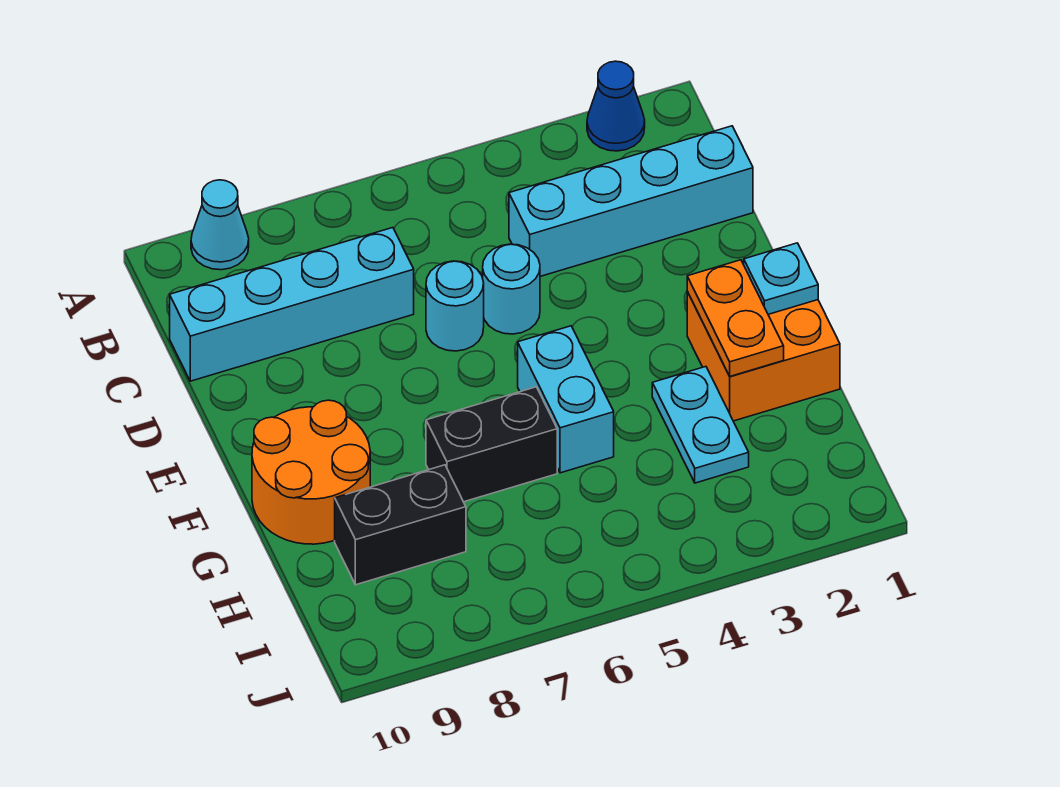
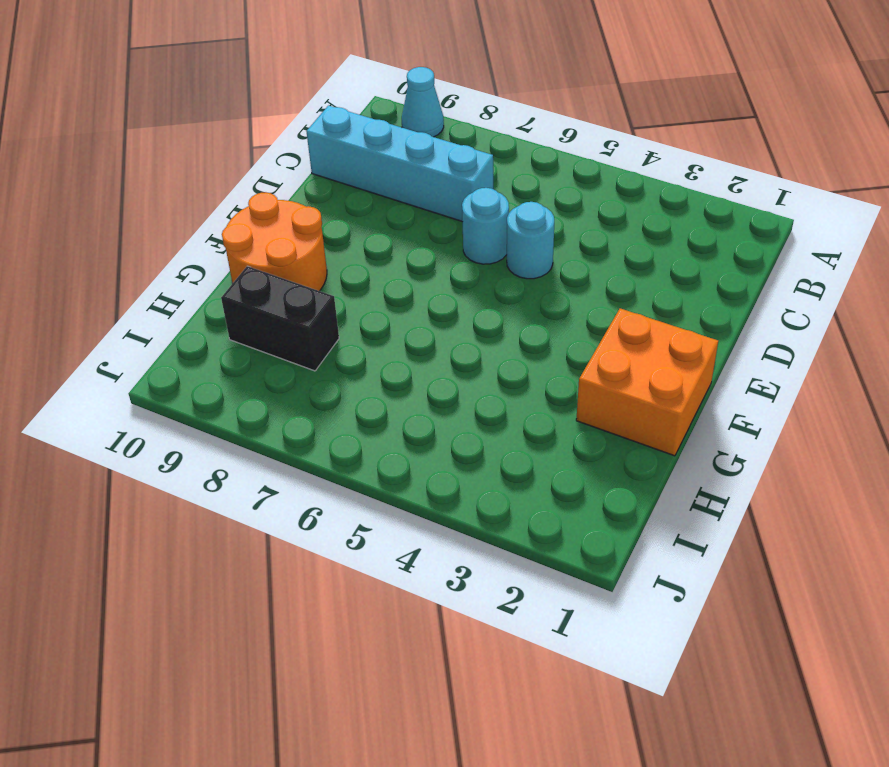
none -> blue 1x1 cone [587,61,645,151]
none -> cyan 1x4 brick [509,126,753,276]
none -> cyan 1x2 brick [518,326,614,473]

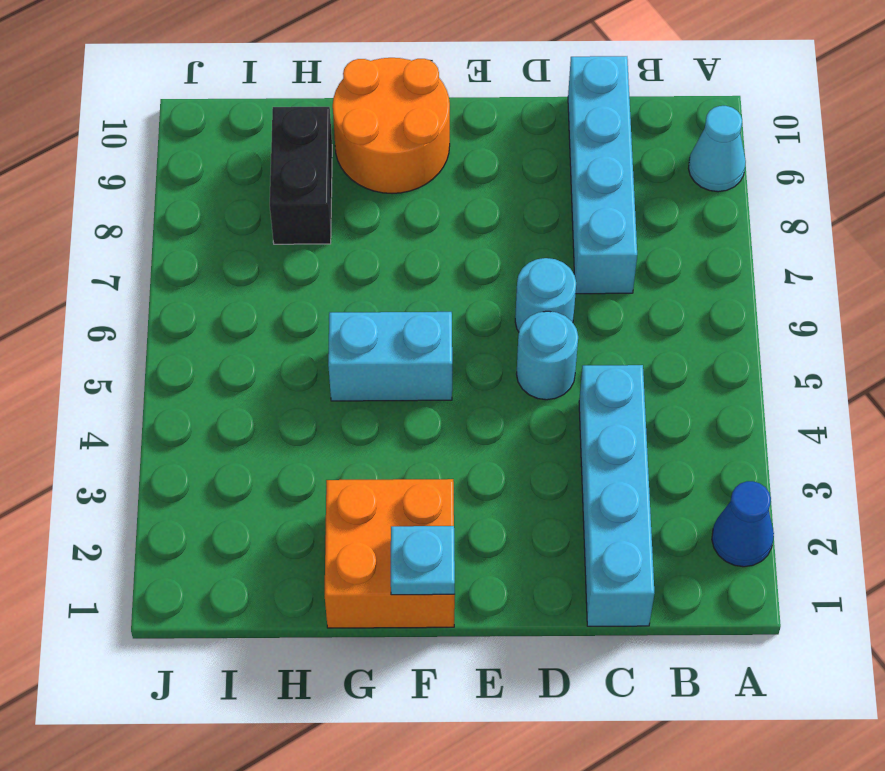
none -> cyan 1x2 plate [652,367,749,483]
none -> black 1x2 brick [426,387,557,502]
none -> orange 1x2 plate [687,260,784,376]

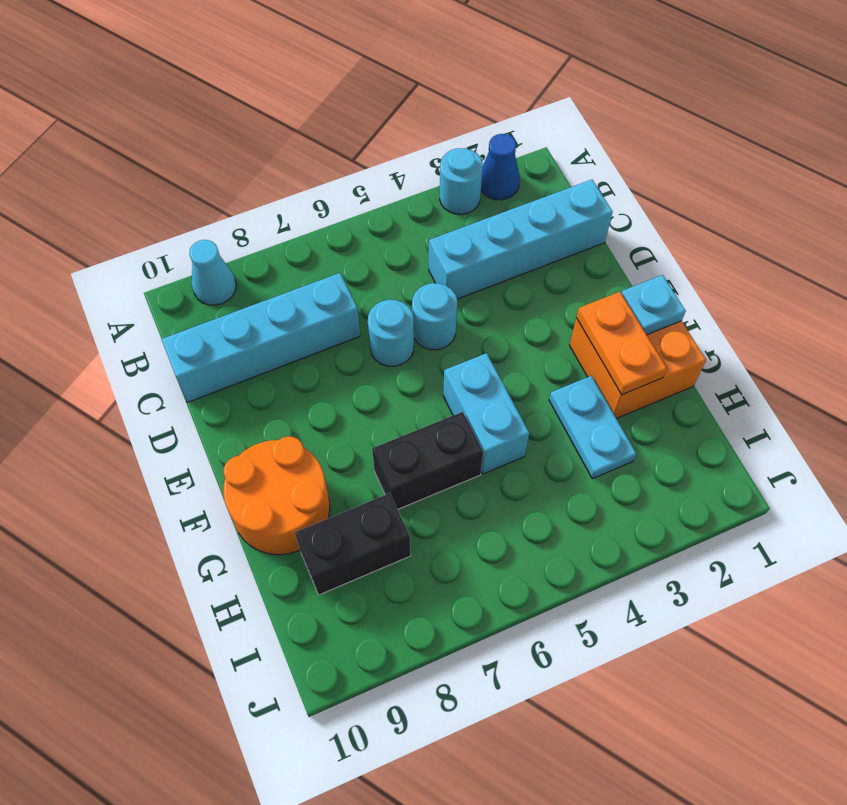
cyan 1x1 round brick [440,148,483,214] -> none

